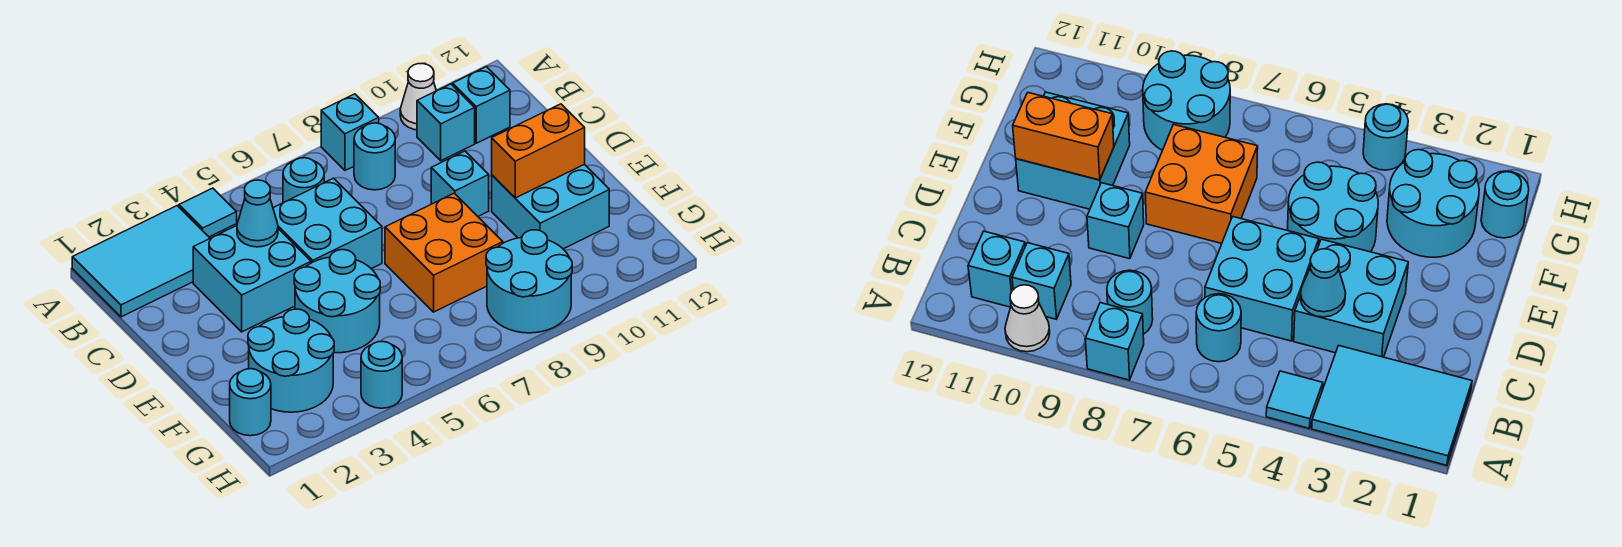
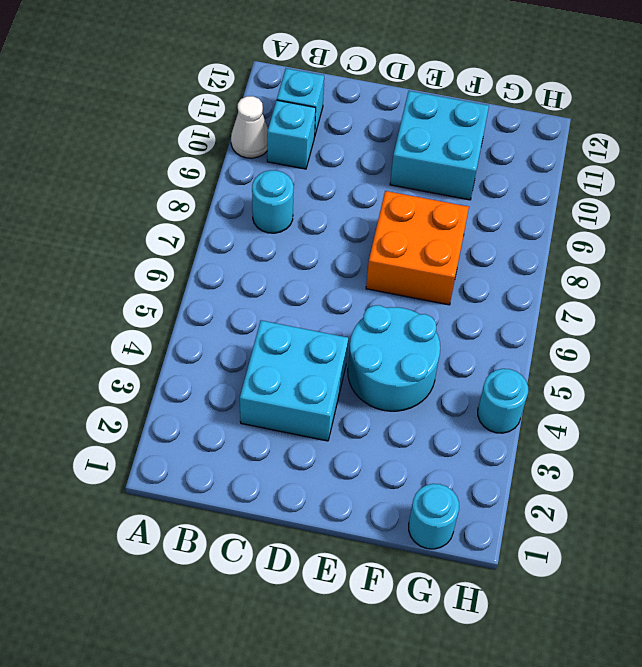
none -> cyan 2x3 tile [72,206,210,317]
none -> cyan 1x1 tile [179,188,237,237]
none -> cyan 1x1 brick [321,94,379,170]

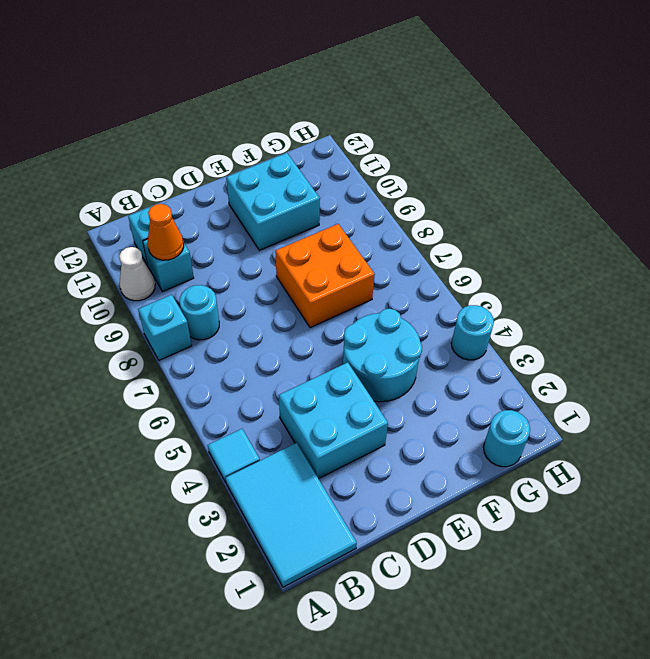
orange 1x1 cone [147,204,184,260] -> none
none -> cyan 1x1 round brick [283,158,324,203]
none -> cyan 2x2 brick [273,178,382,269]
none -> cyan 1x1 brick [431,151,489,216]

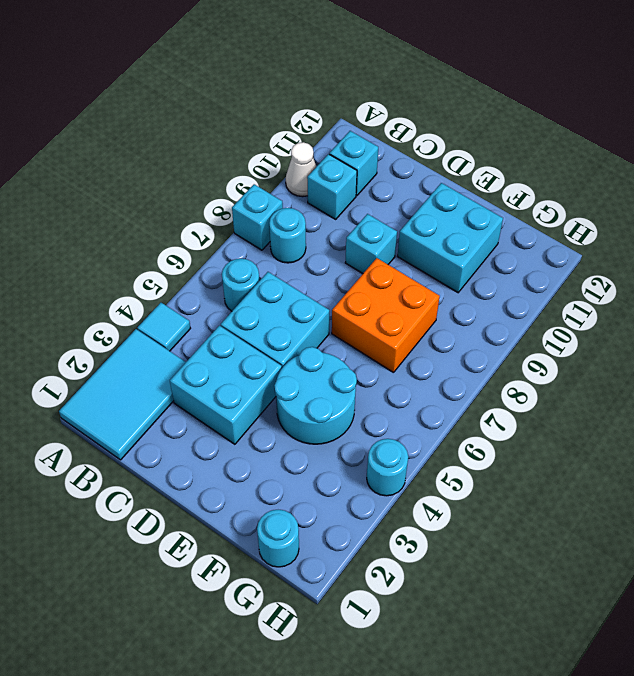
none -> cyan 2x2 round brick [248,309,334,412]
none -> cyan 2x2 round brick [486,230,572,333]
none -> cyan 1x1 cone [237,180,278,247]

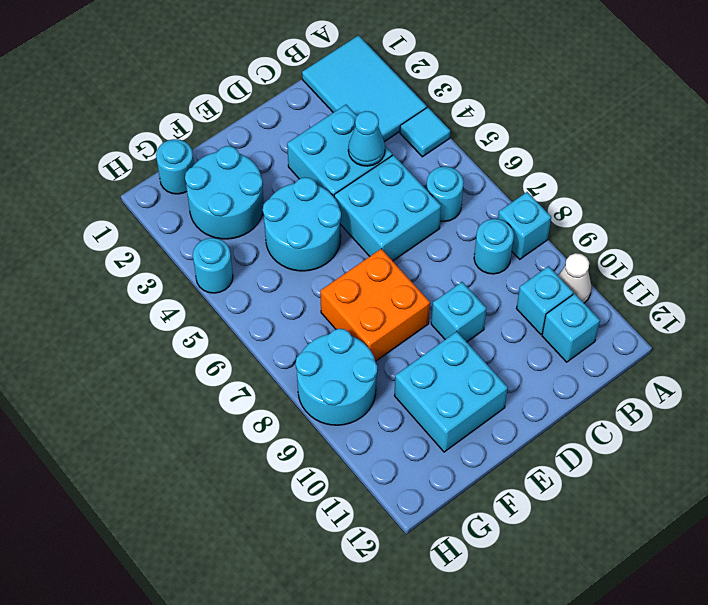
none -> orange 1x2 brick [492,104,585,198]

